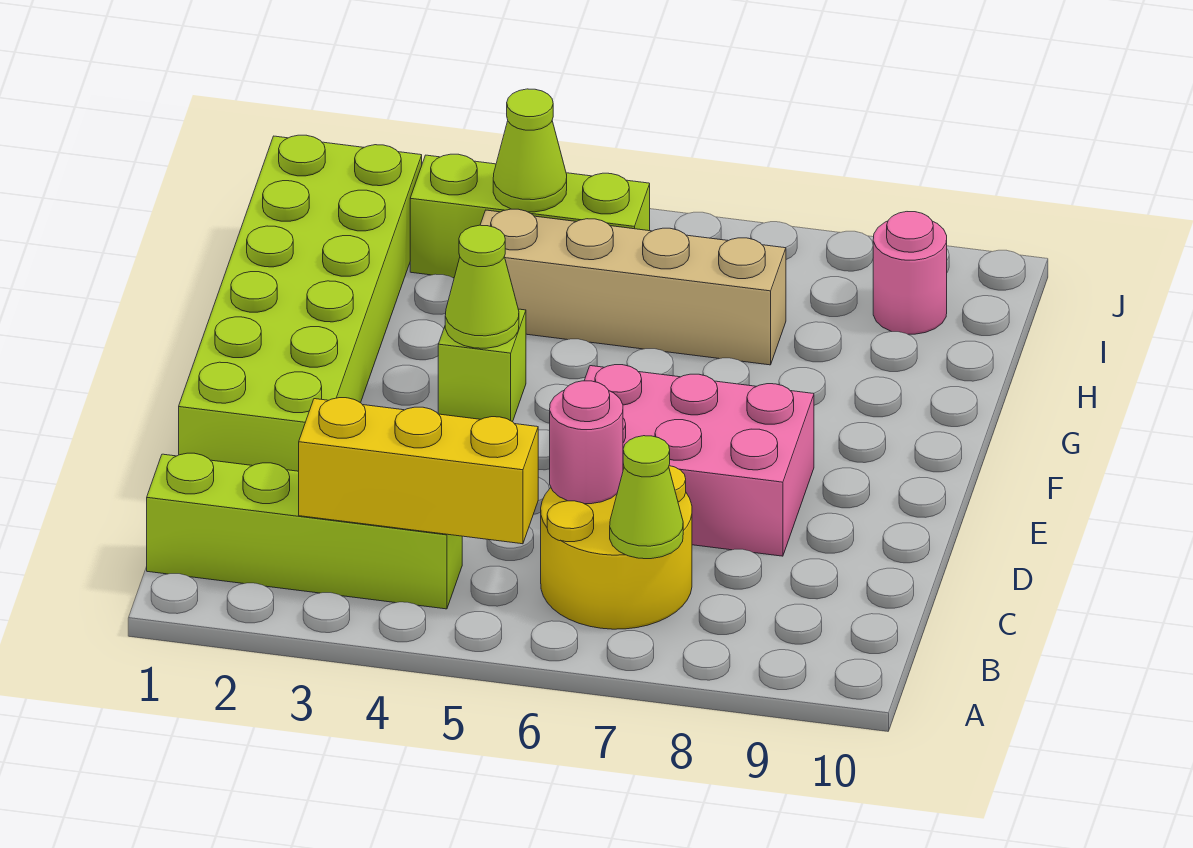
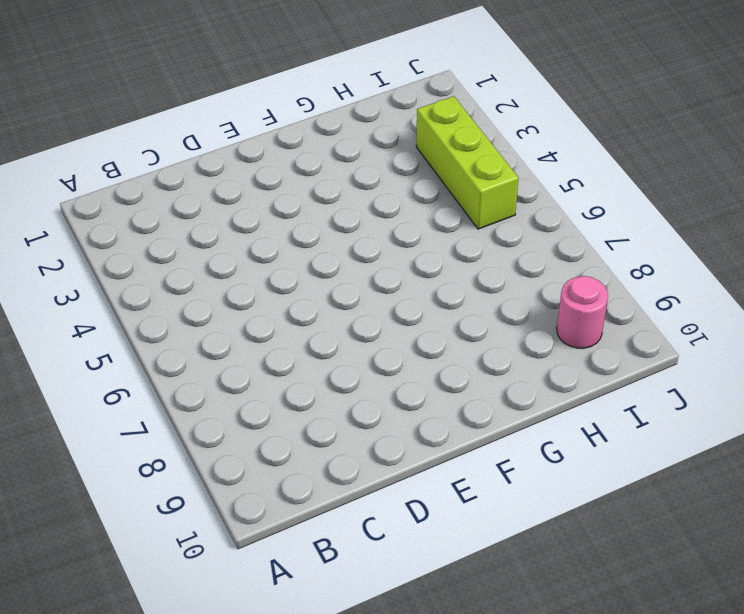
none -> lime 1x4 brick [147,453,462,609]
none -> yellow 2x2 round brick [541,465,692,629]
none -> lime 2x6 brick [179,135,422,471]

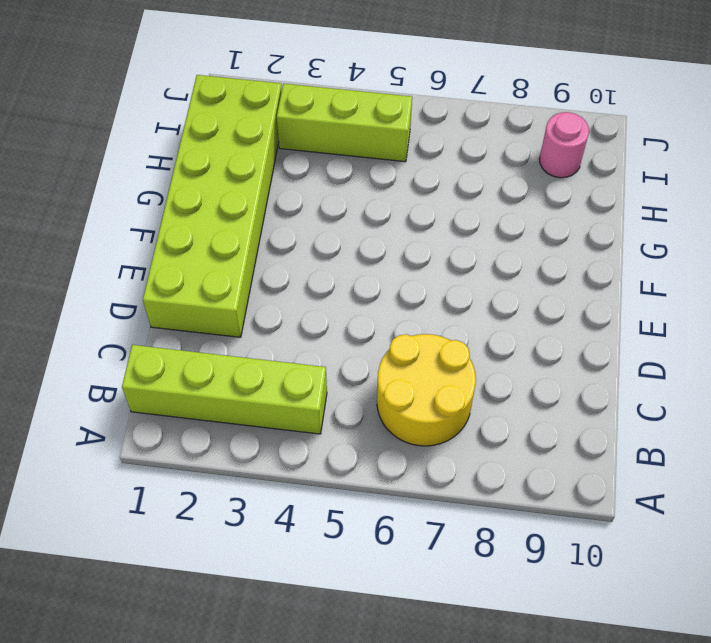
none -> pink 2x3 brick [584,365,814,556]
none -> lime 1x1 brick [438,309,526,422]
none -> tan 1x4 brick [480,209,786,365]

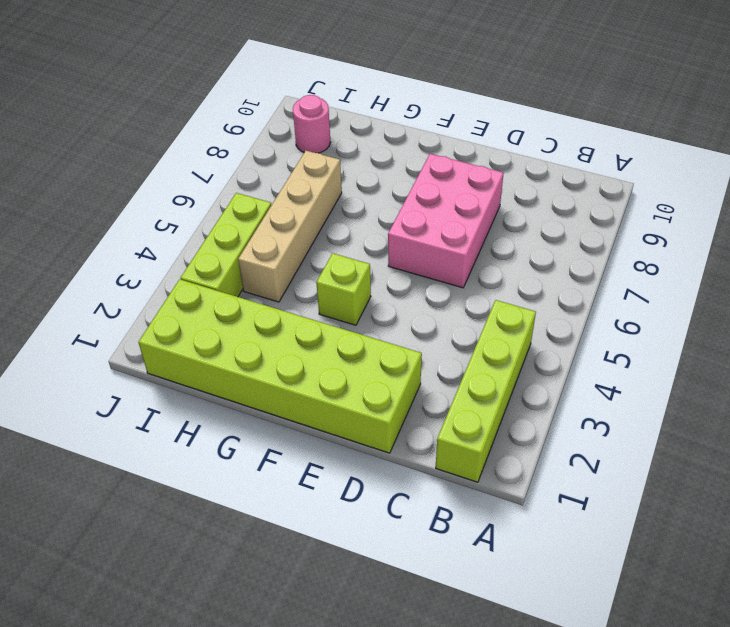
none -> yellow 2x2 round brick [541,465,692,629]
none -> yellow 1x3 brick [299,398,538,544]
none -> lime 1x1 cone [610,436,683,559]

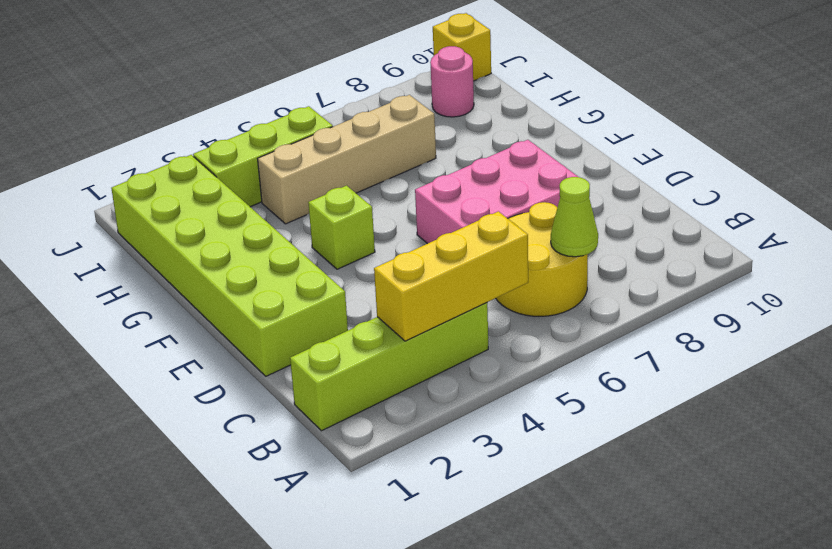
yellow 1x1 brick [433,13,491,81] -> none
none -> pink 1x1 round brick [550,381,623,504]
none -> lime 1x1 cone [445,225,519,348]
none -> lime 1x1 cone [493,89,567,212]

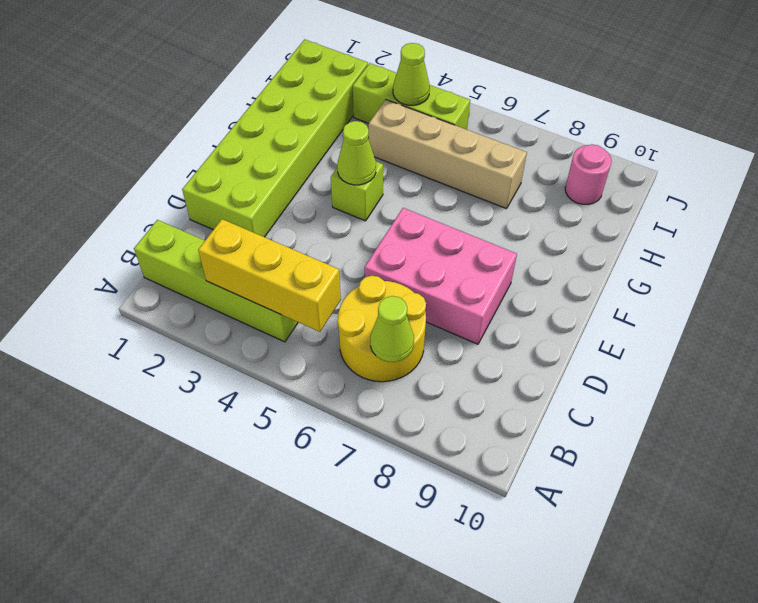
none -> pink 1x1 round brick [550,381,623,504]

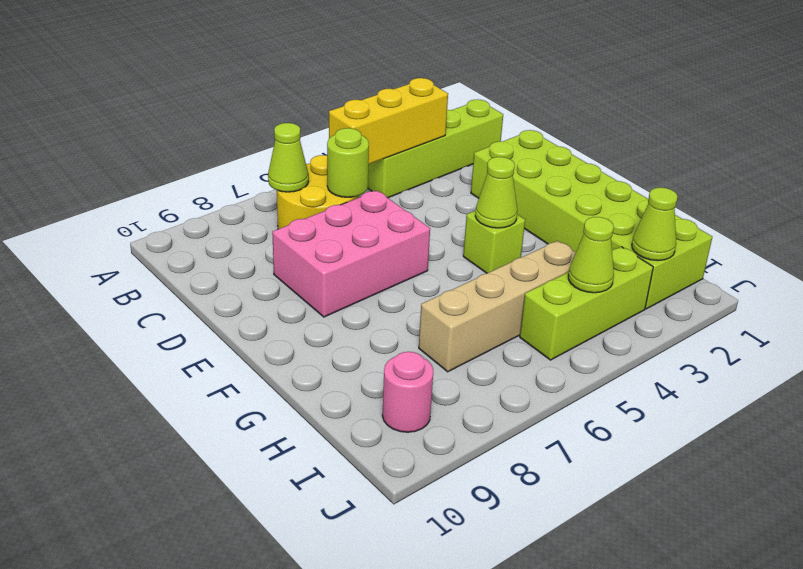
lime 1x1 round brick [327,128,369,197] -> pink 1x1 round brick [550,381,623,504]
lime 1x1 cone [632,187,678,261] -> none

